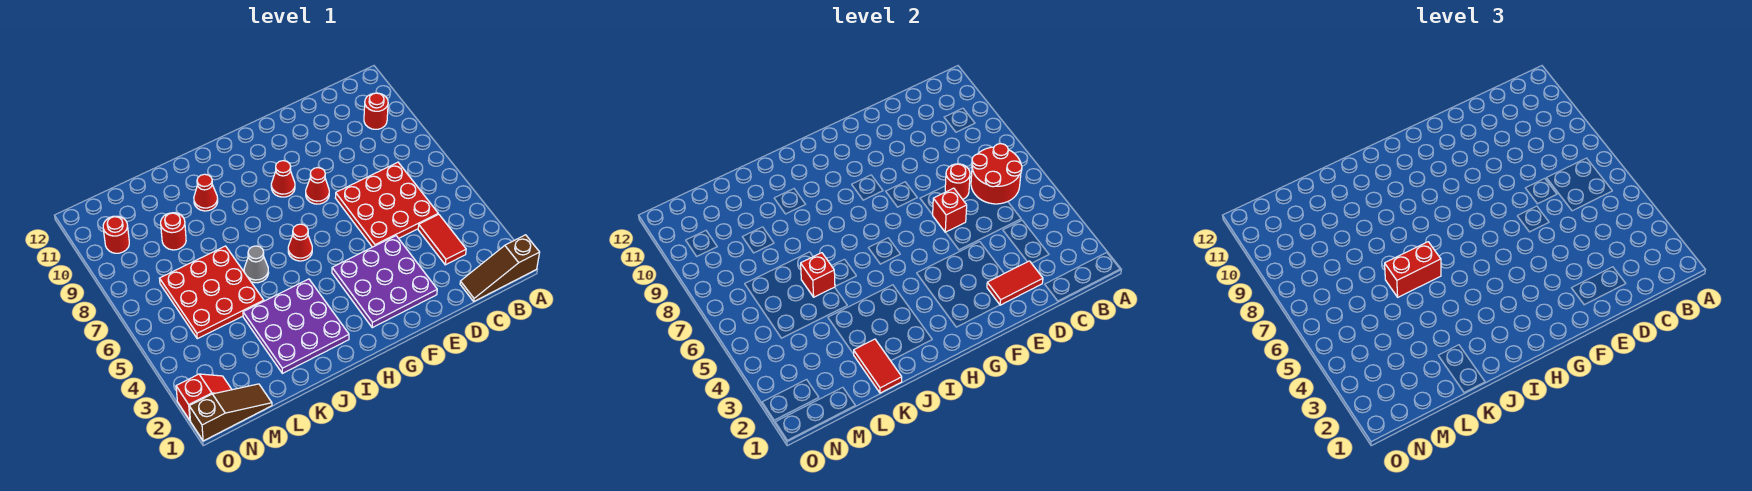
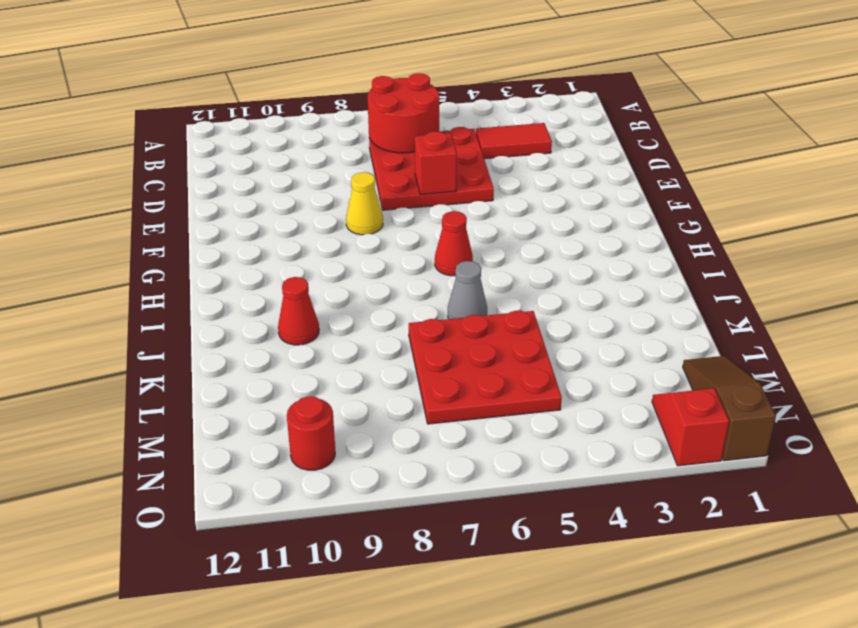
yellow 1x1 cone [346,172,383,235] -> red 1x1 cone [306,168,329,204]
none -> brown 1x3 slope [460,235,540,301]
none -> red 1x1 round brick [364,93,388,129]
none -> purple 3x3 plate [332,236,437,328]

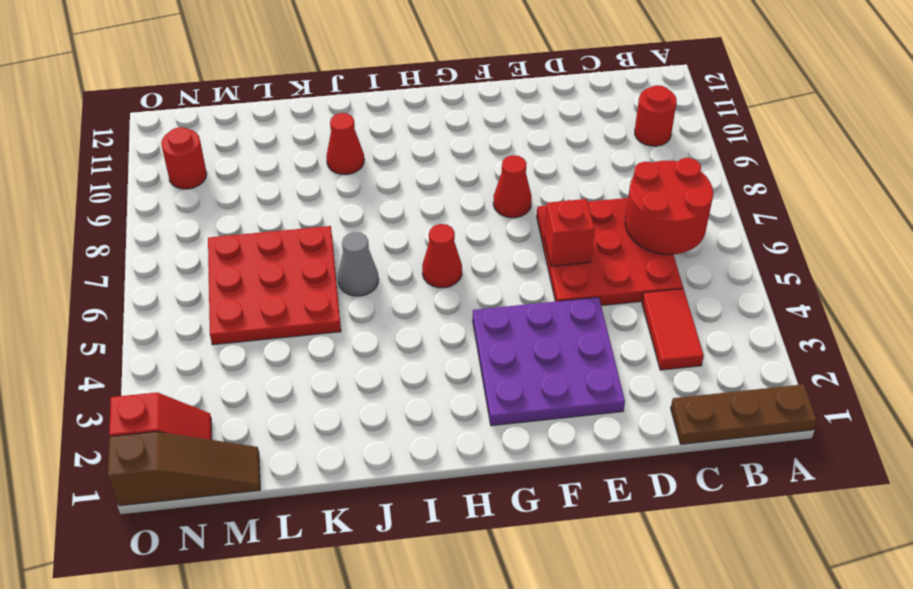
brown 1x3 plate [671,384,816,444] -> brown 1x3 slope [460,235,540,301]
none -> red 1x1 cone [271,161,295,197]
none -> purple 3x3 plate [243,279,349,373]
none -> red 1x1 round brick [161,213,186,250]

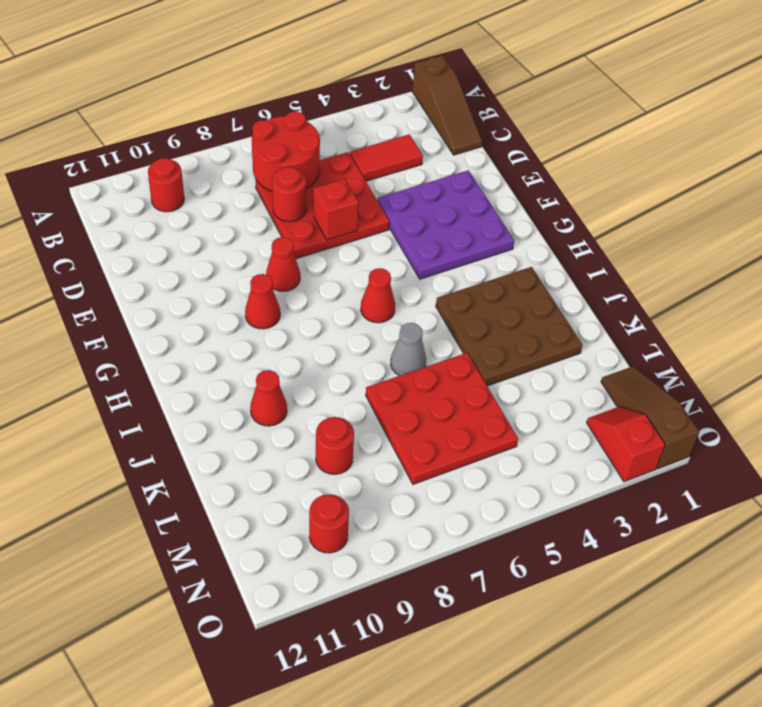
brown 3x3 plate [436,267,583,386] -> purple 3x3 plate [243,279,349,373]
none -> red 1x2 tile [987,261,1043,305]
none -> red 1x2 tile [854,339,902,393]
none -> red 1x1 brick [801,253,835,297]

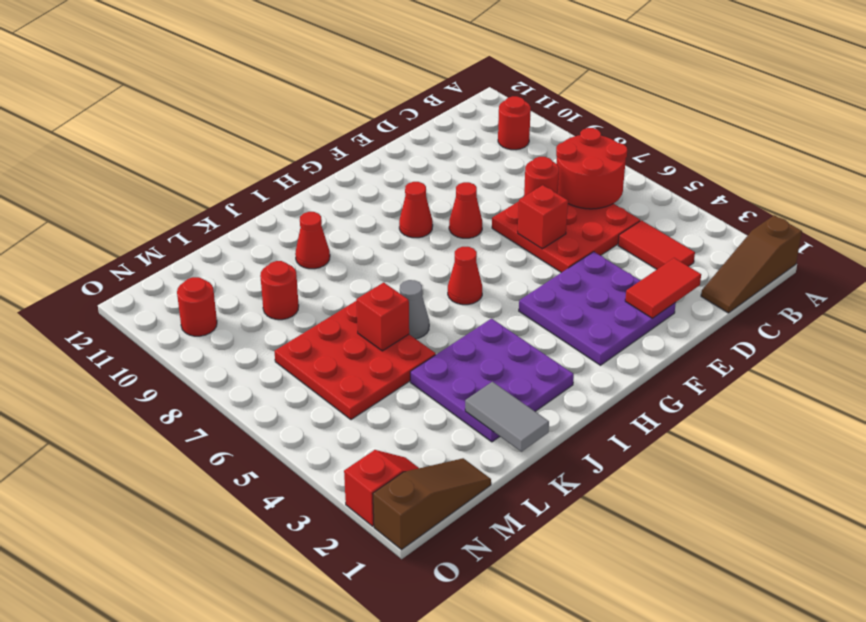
grey 1x2 tile [465,382,549,452] -> red 1x2 tile [854,339,902,393]
none -> red 1x2 brick [1385,242,1441,297]

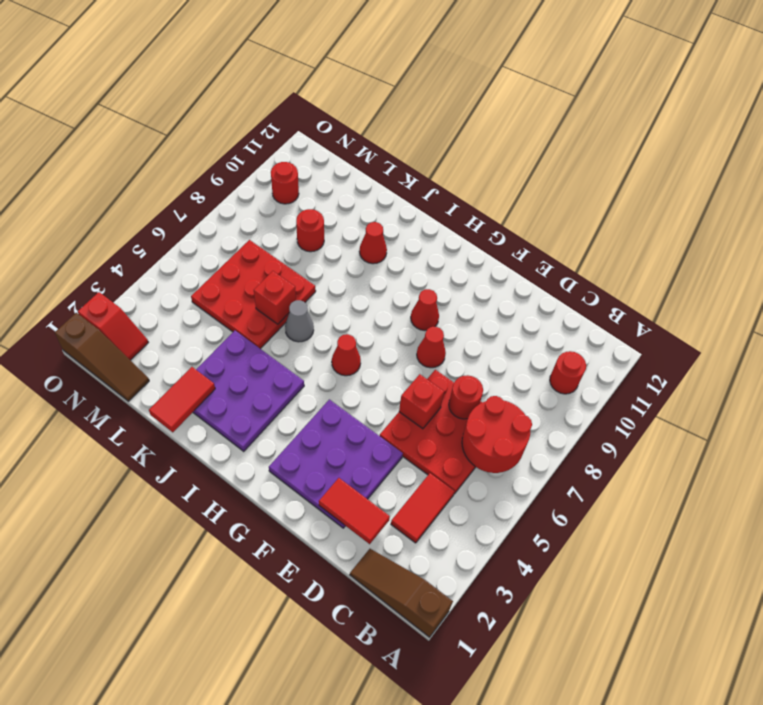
none -> red 1x2 brick [1385,242,1441,297]

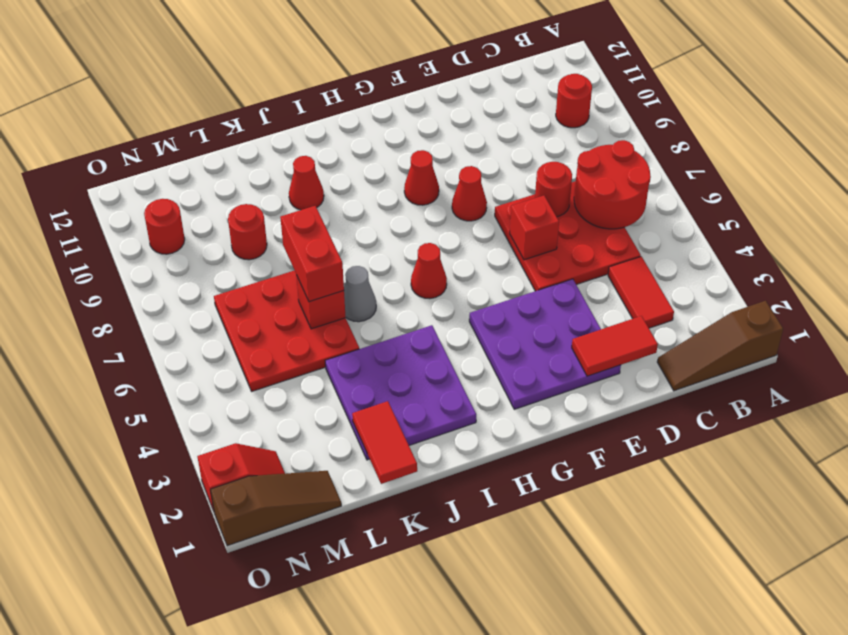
red 1x2 brick [280,206,344,302] -> red 1x2 brick turned to [1385,242,1441,297]

